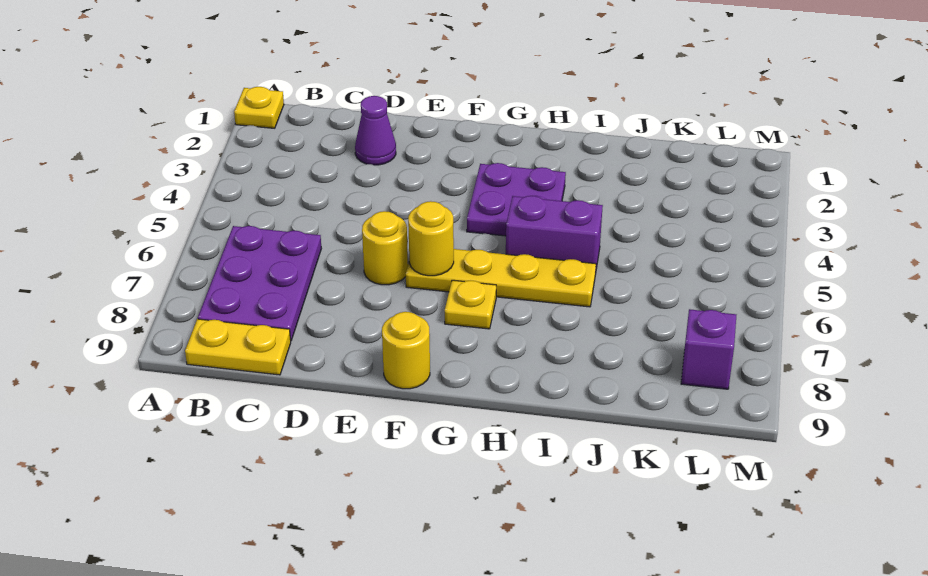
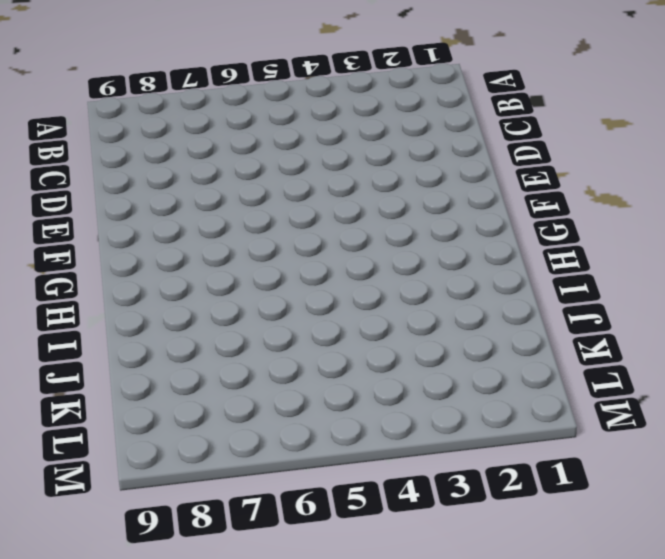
none -> yellow 1x1 plate [234,87,284,128]
none -> purple 2x3 plate [198,226,321,340]
none -> yellow 1x2 plate [185,319,291,375]

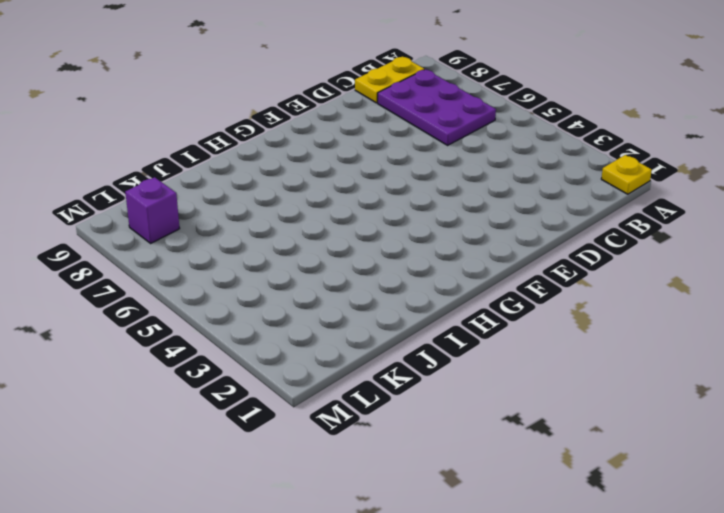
none -> purple 1x1 cone [355,96,396,165]
none -> yellow 1x1 round brick [362,211,408,285]
none -> yellow 1x4 plate [406,249,596,307]

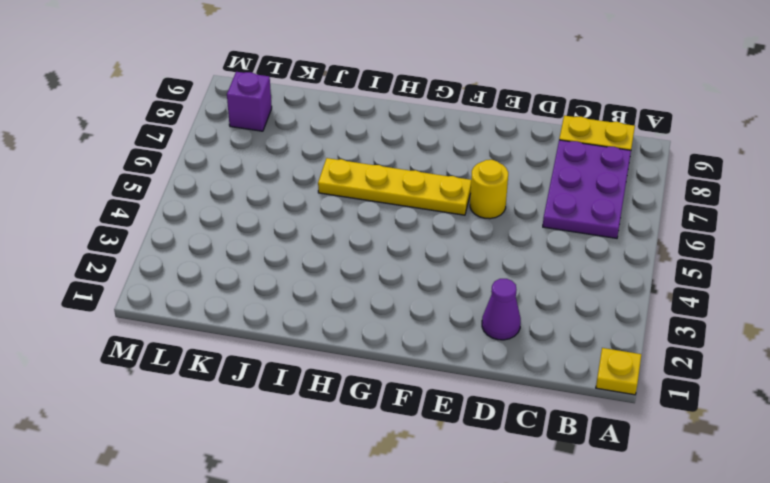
none -> yellow 1x1 round brick [382,312,430,389]
none -> purple 2x2 plate [467,163,566,236]
none -> yellow 1x1 plate [445,280,496,329]

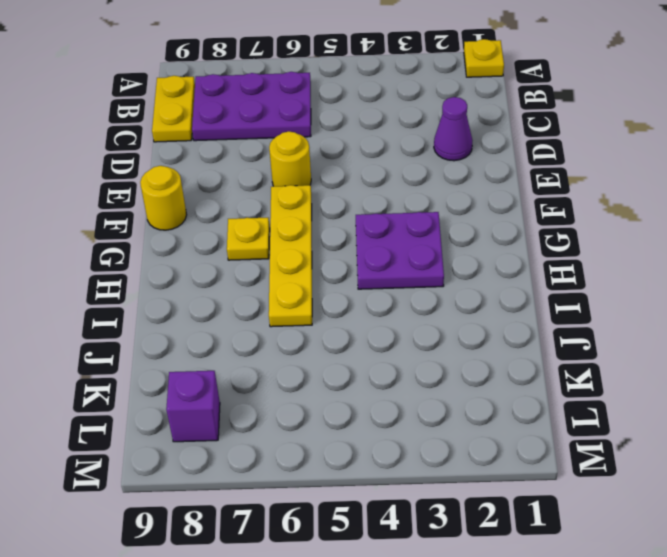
none -> purple 1x2 brick [506,196,603,275]
none -> yellow 1x1 round brick [408,201,454,276]

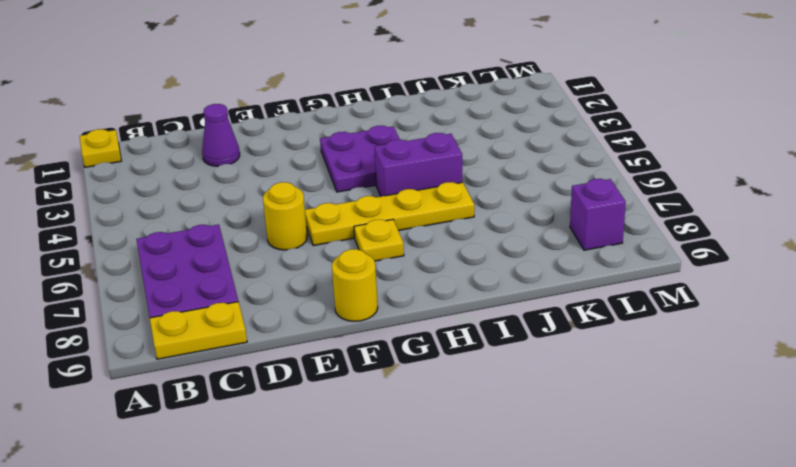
none -> yellow 1x1 round brick [408,201,454,276]

